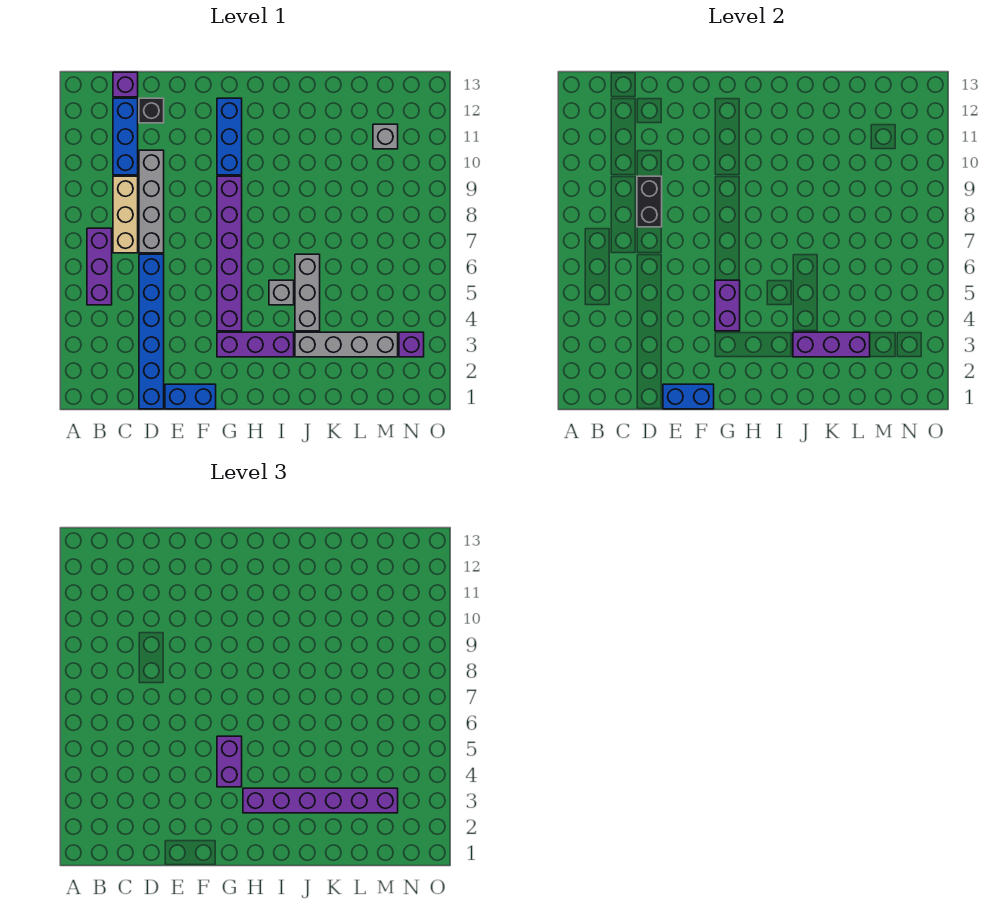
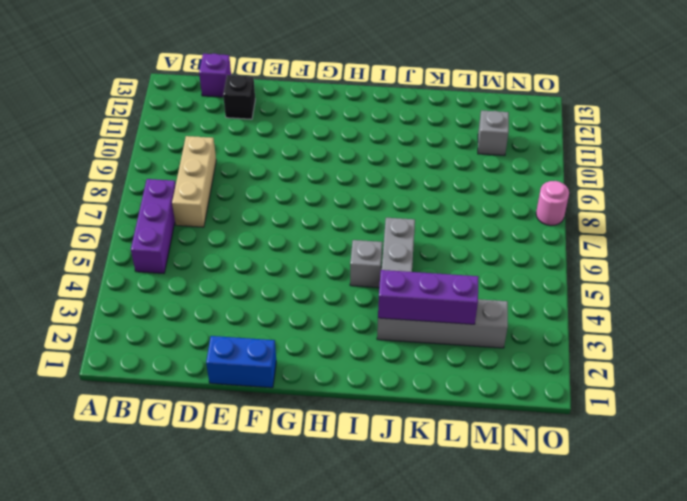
pink 1x1 round brick [536,181,569,226] -> none
none -> blue 1x3 brick [113,98,138,175]
none -> blue 1x6 brick [139,254,164,409]
none -> grey 1x4 brick [139,150,164,253]

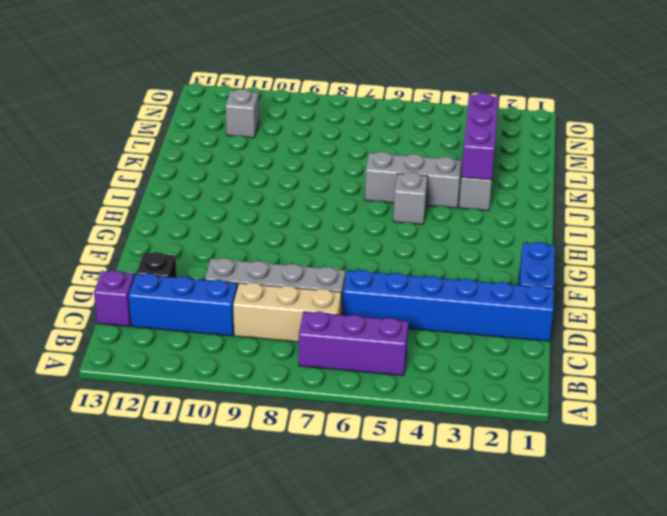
none -> purple 1x3 brick [217,332,294,357]
none -> purple 1x6 brick [217,176,242,331]
none -> blue 1x3 brick [217,98,242,175]

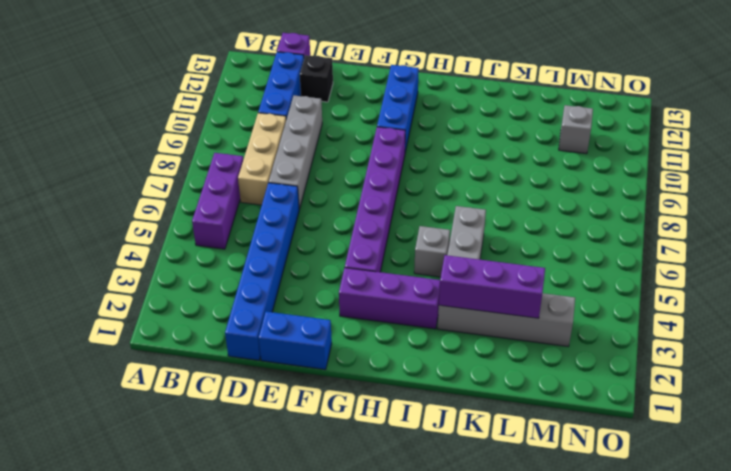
none -> purple 1x1 brick [399,332,424,357]
none -> black 1x2 brick [637,176,662,227]
none -> blue 1x2 brick [663,384,714,409]

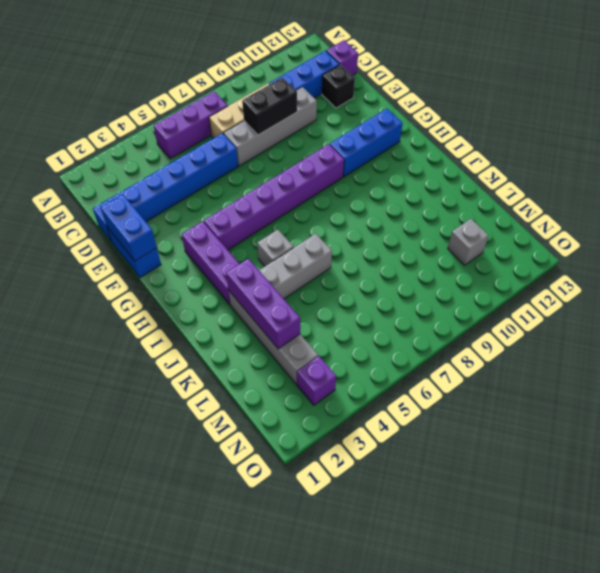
none -> purple 1x2 brick [715,280,740,331]
none -> purple 1x2 brick [217,736,242,787]
none -> purple 1x6 brick [243,788,398,813]

